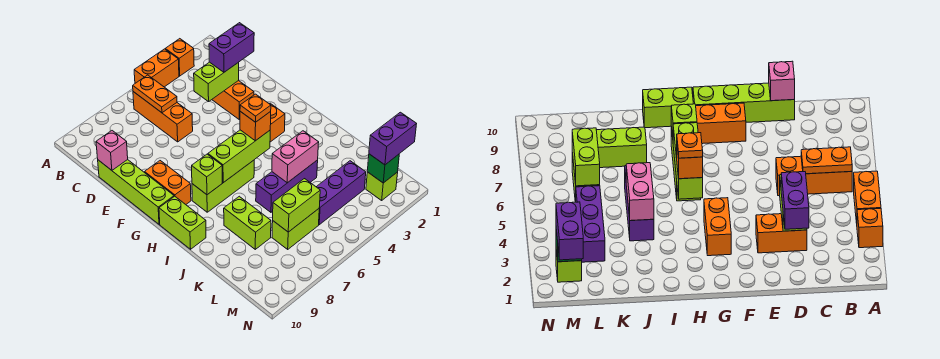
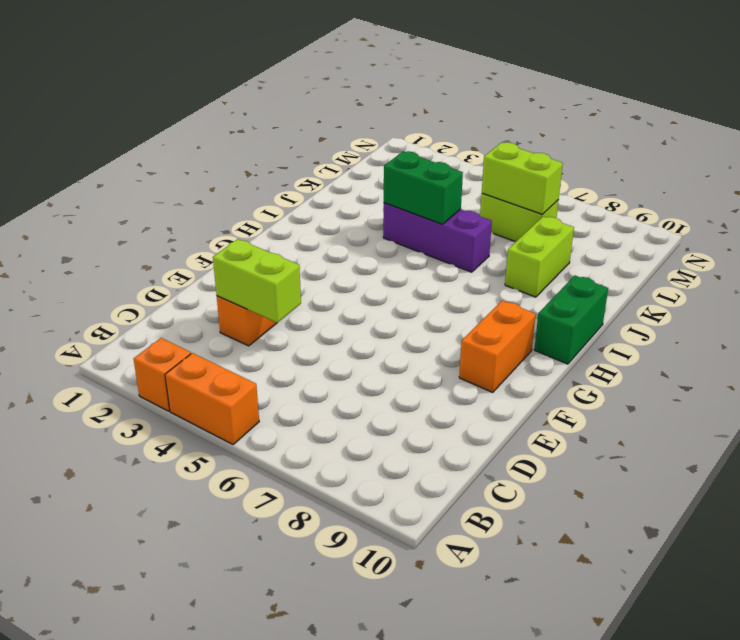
green 1x2 brick [534,276,608,364] -> lime 1x2 brick [159,196,206,249]
green 1x2 brick [384,151,463,224] -> pink 1x2 brick [272,131,319,183]
none -> orange 1x3 brick [133,92,193,142]
none -> lime 1x4 brick [98,160,174,224]
none -> orange 1x2 brick [270,103,285,142]

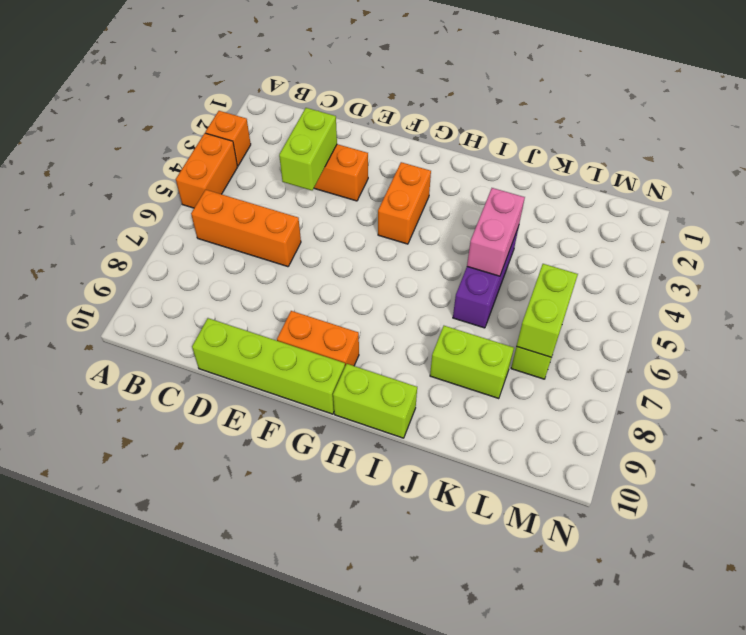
none -> lime 1x3 brick [192,160,254,212]
none -> purple 1x3 brick [317,161,366,225]
none -> lime 1x1 brick [366,172,398,200]

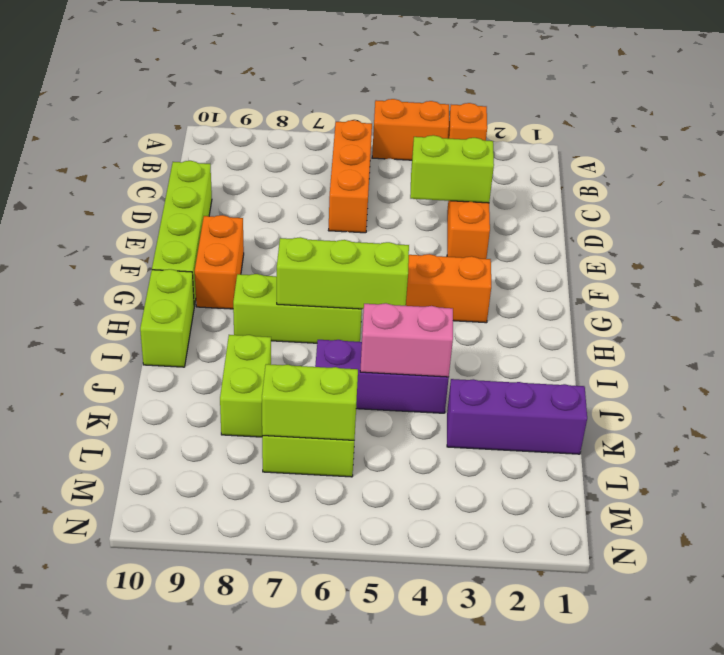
purple 1x3 brick [447,379,587,454] -> purple 1x3 brick moved to [317,161,366,225]
none -> lime 1x1 brick [366,172,398,200]
none -> orange 1x2 plate [133,75,177,113]
none -> pink 1x1 brick [96,131,128,170]

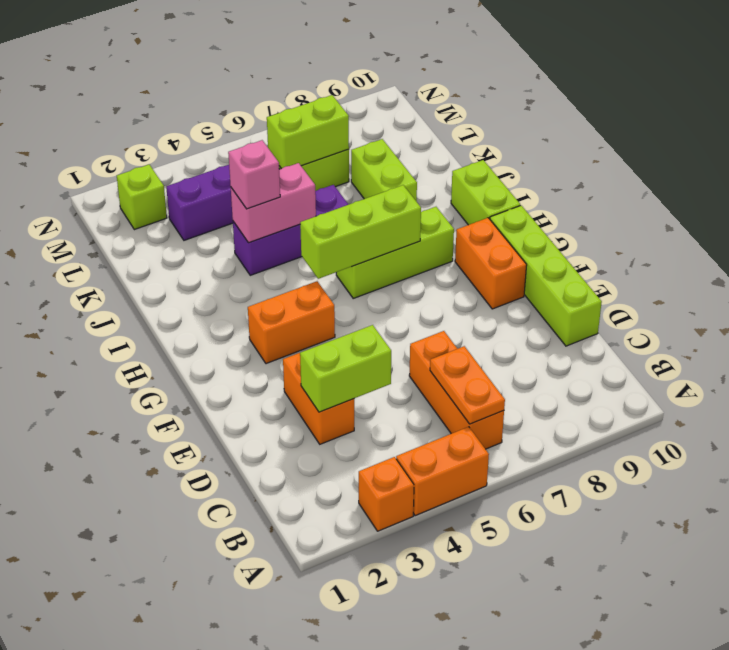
pink 1x1 brick [228,140,280,209] -> pink 1x1 brick moved to [96,131,128,170]
none -> lime 1x1 brick [192,154,222,195]
none -> green 1x1 brick [367,154,399,183]
none -> purple 1x2 brick [209,23,254,72]

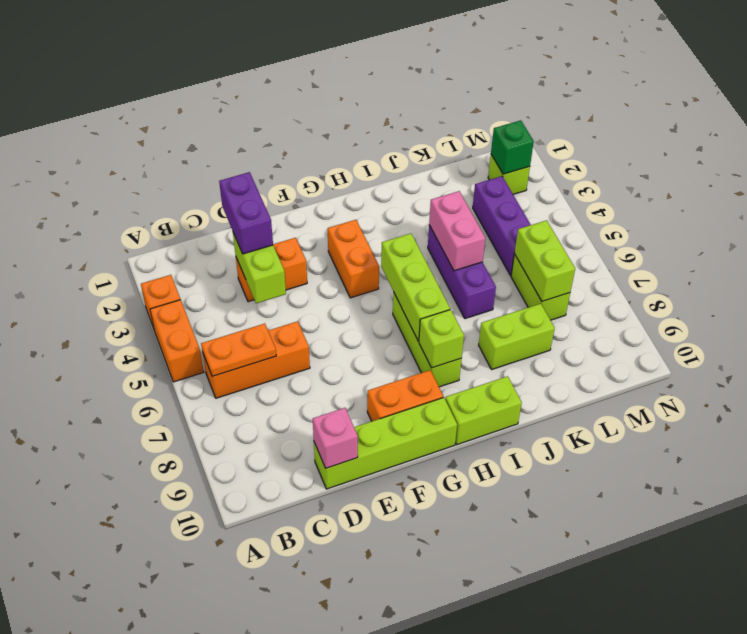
none -> orange 1x1 brick [240,111,271,141]
none -> purple 1x2 brick [369,112,416,165]
none -> orange 1x1 plate [240,94,271,122]

